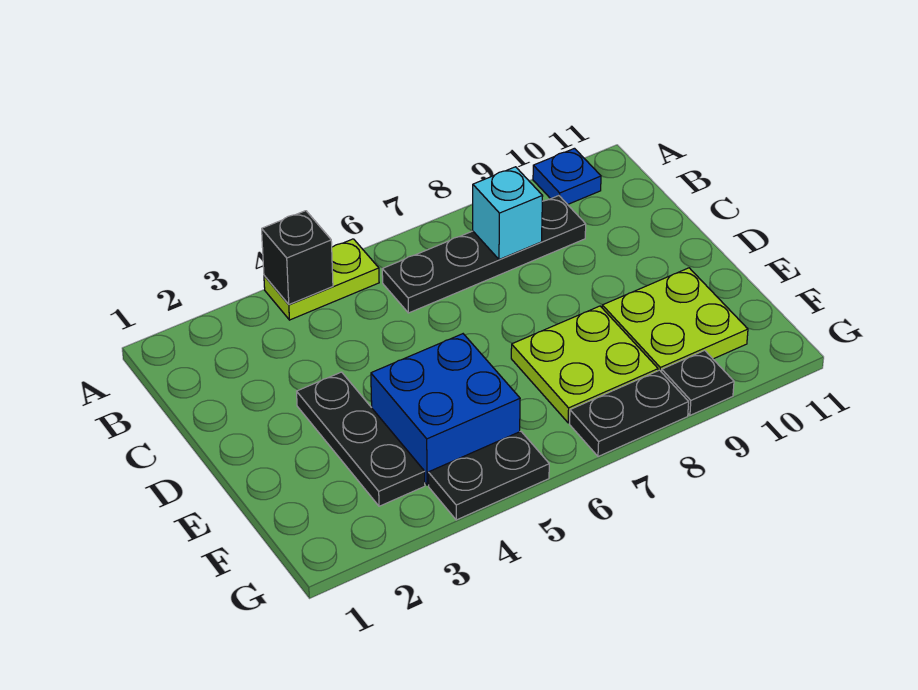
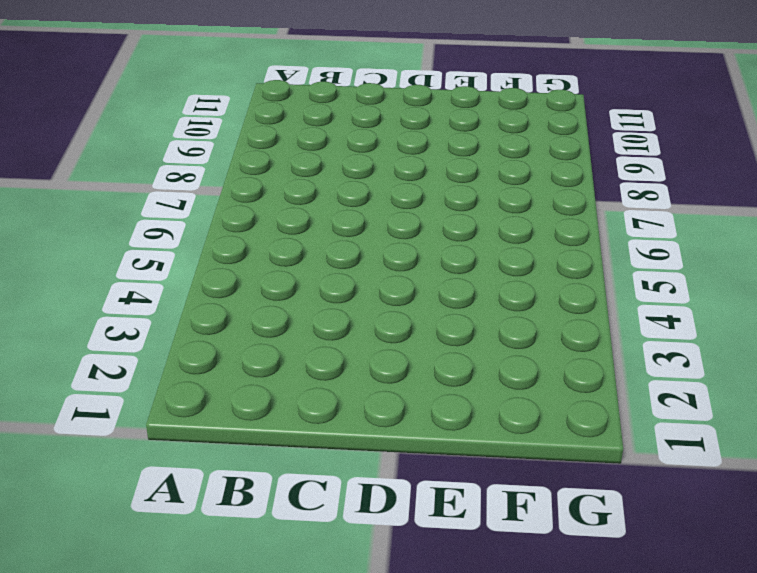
none -> lime 1x2 plate [264,239,379,320]
none -> blue 1x1 plate [533,148,601,205]
none -> black 1x4 plate [382,196,586,313]

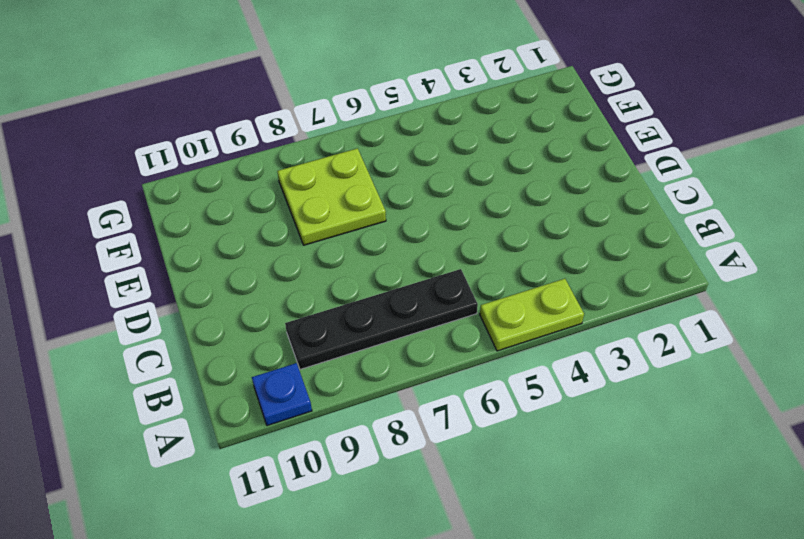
none -> black 1x3 plate [297,372,425,506]
none -> blue 2x2 brick [371,334,520,485]
none -> lime 2x2 plate [602,268,748,372]

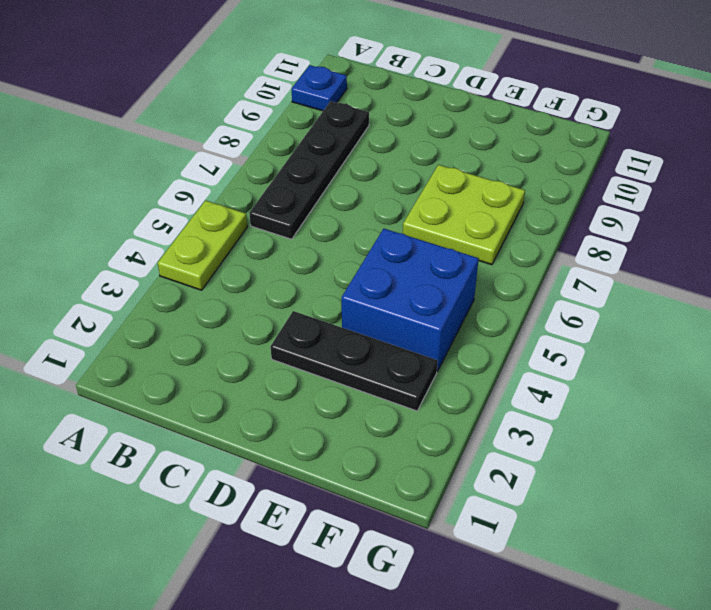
none -> lime 2x2 plate [602,268,748,372]
none -> black 1x2 plate [428,431,549,520]
none -> black 1x2 plate [570,370,689,457]

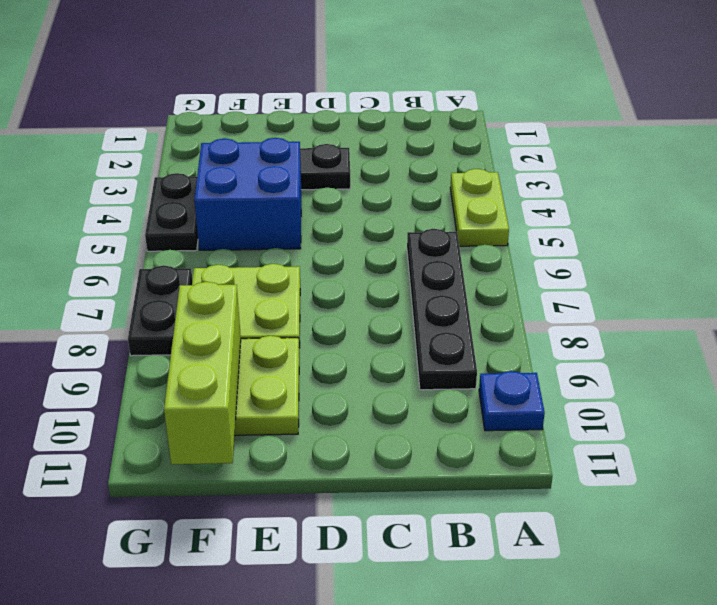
lime 1x3 brick [164,282,241,464] -> none
none -> black 1x1 plate [662,350,734,415]
none -> black 1x1 brick [262,211,333,304]
none -> cyan 1x1 brick [473,167,543,260]

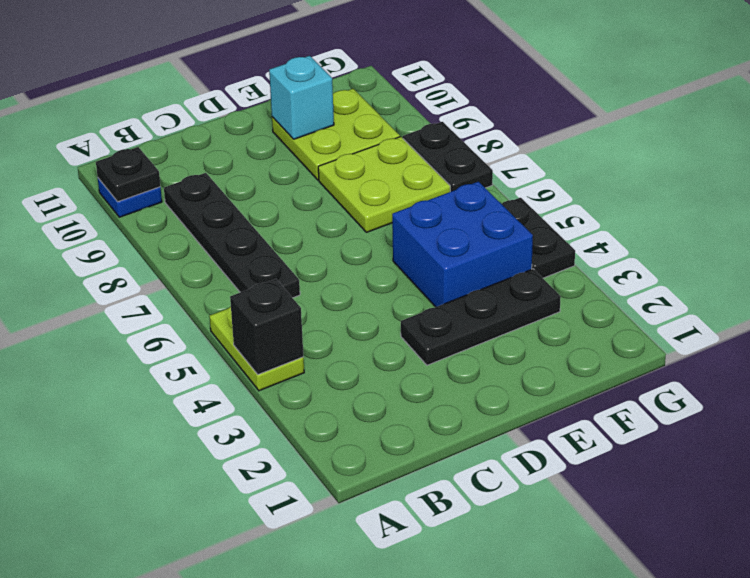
black 1x1 plate [96,147,160,202] -> black 1x1 plate moved to [662,350,734,415]
cyan 1x1 brick [269,56,334,139] -> cyan 1x1 brick moved to [473,167,543,260]

